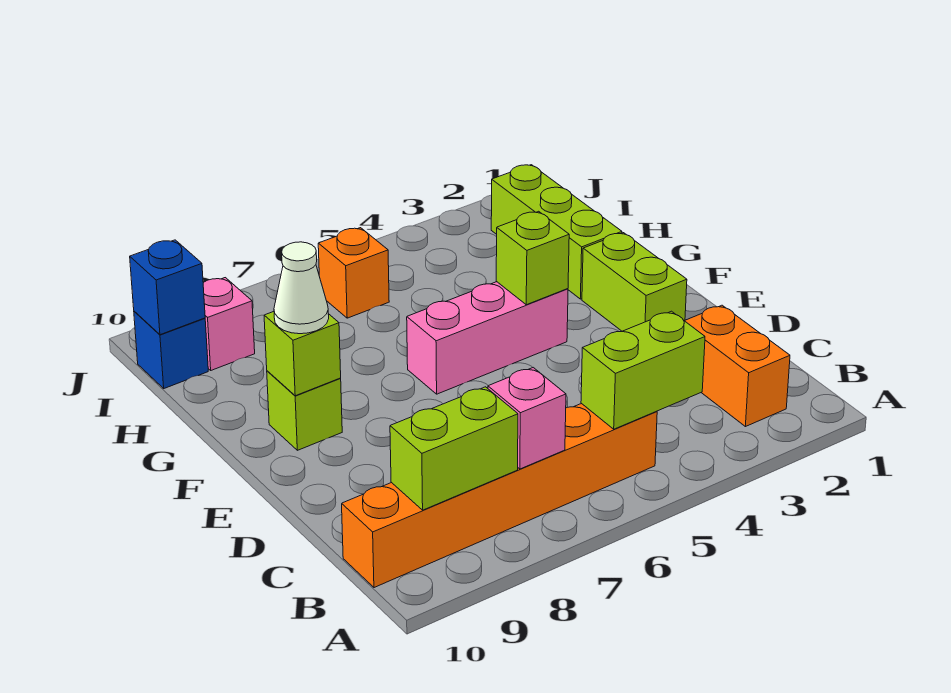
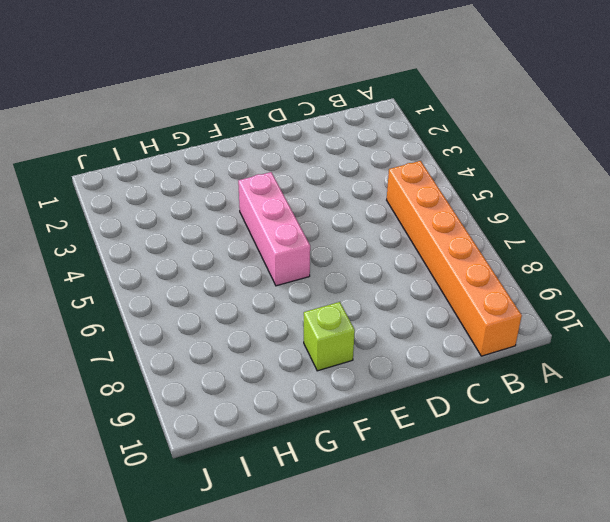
none -> orange 1x2 brick [685,305,790,427]
none -> lime 1x2 brick [582,233,687,331]
none -> lime 1x3 brick [491,165,622,299]

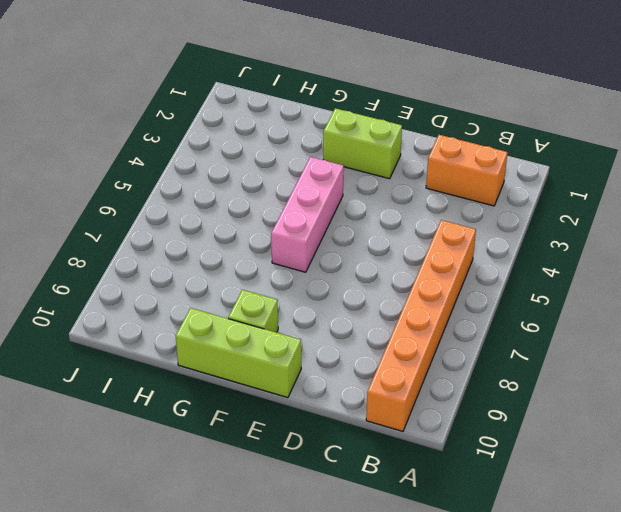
lime 1x3 brick [176,308,301,398] -> lime 1x3 brick moved to [491,165,622,299]
none -> orange 1x1 brick [318,228,389,318]
none -> pink 1x1 brick [203,278,255,370]
none -> blue 1x1 brick [134,311,208,388]

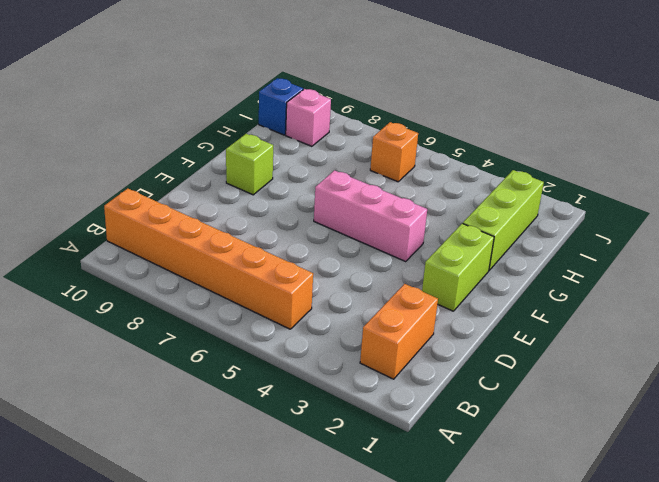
none -> lime 1x2 brick [581,311,705,429]
none -> pink 1x1 brick [488,368,566,469]
none -> lime 1x2 brick [390,387,518,510]

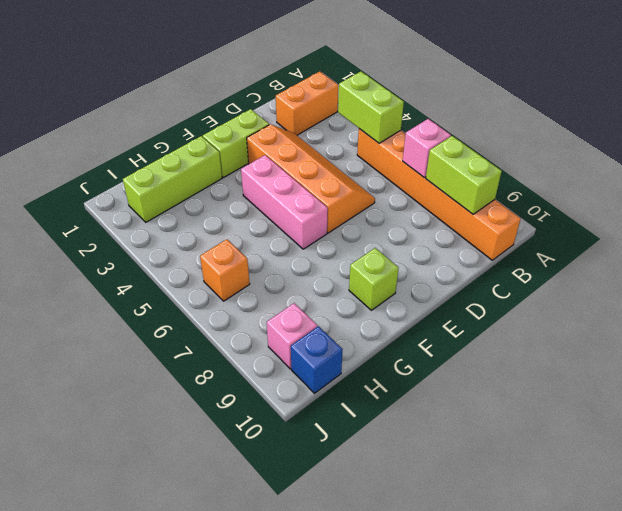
orange 2x4 slope [247,124,375,233] -> none
none -> lime 1x1 brick [496,211,569,305]
none -> lime 1x1 brick [264,312,341,396]
none -> blue 1x1 brick [130,240,205,335]

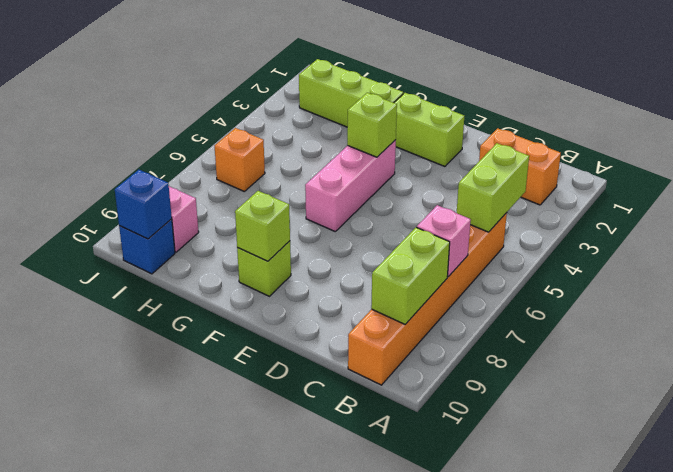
none -> white 1x1 cone [274,242,329,334]

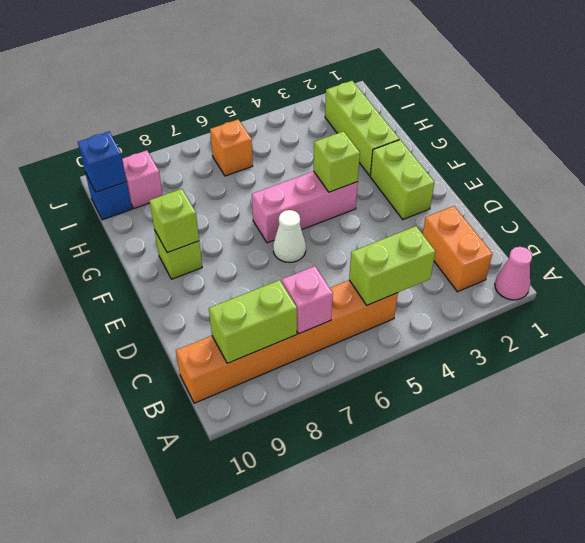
pink 1x1 cone [495,247,532,300] -> none
white 1x1 cone [273,210,306,262] -> white 1x1 cone moved to [274,242,329,334]

